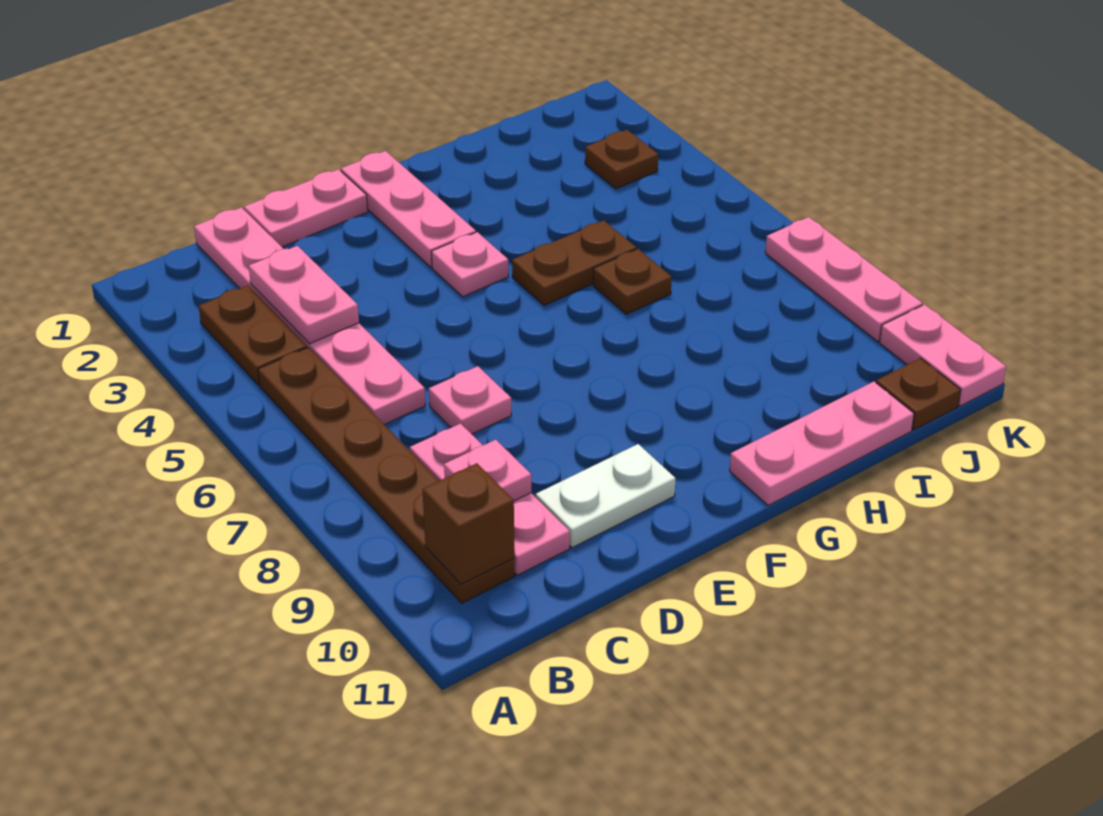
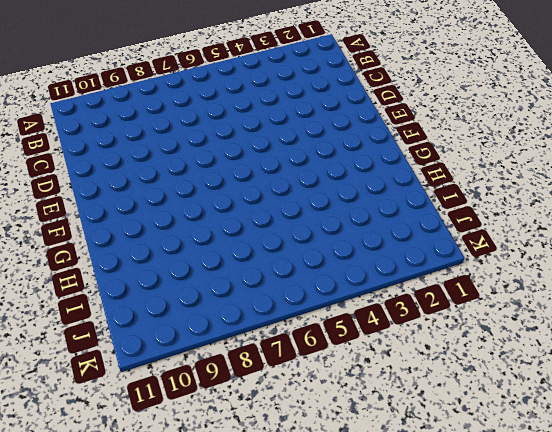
none -> brown 1x2 plate [199,285,307,385]
none -> brown 1x6 plate [258,347,515,603]
none -> pink 1x6 plate [194,208,425,425]

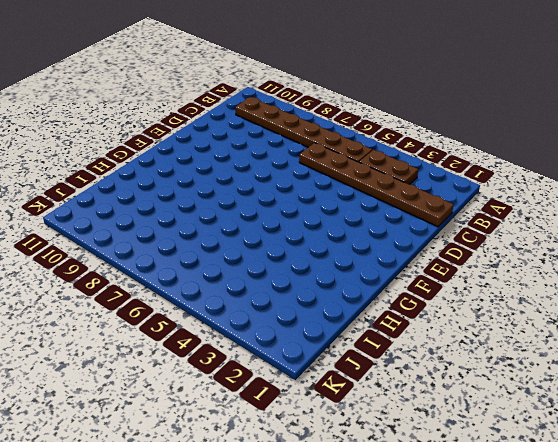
brown 1x6 plate [299,143,454,227] -> pink 1x6 plate [194,208,425,425]
none -> pink 1x3 plate [410,424,570,575]
none -> pink 1x2 plate [244,169,368,247]
none -> pink 1x1 plate [429,366,511,434]

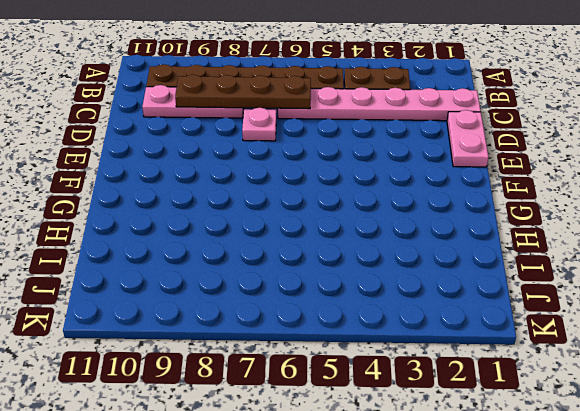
brown 1x4 plate [175,75,311,109] -> pink 1x1 plate [444,440,531,501]
none -> white 1x2 plate [536,444,675,548]
none -> pink 1x3 plate [341,151,476,267]
none -> pink 1x1 plate [431,232,508,297]

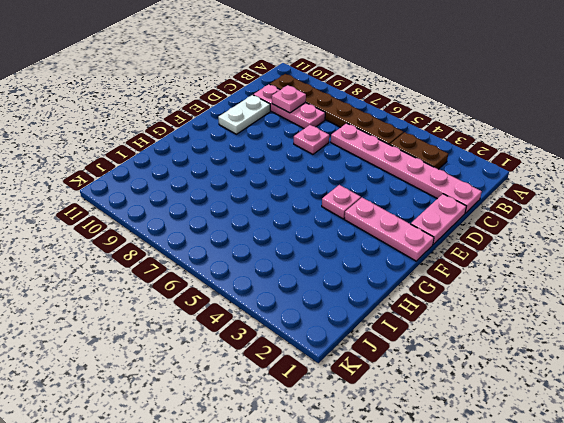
none -> brown 1x2 plate [512,220,636,306]
none -> pink 1x3 plate [730,382,914,505]
none -> brown 1x1 plate [593,249,672,314]

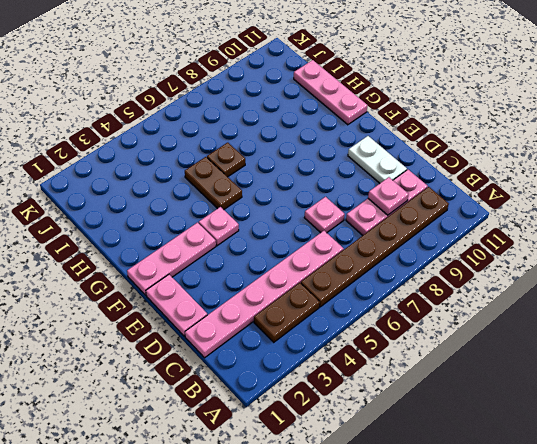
none -> brown 1x1 plate [585,130,658,189]
none -> brown 1x1 plate [876,358,961,430]
none -> pink 1x3 plate [765,217,923,341]

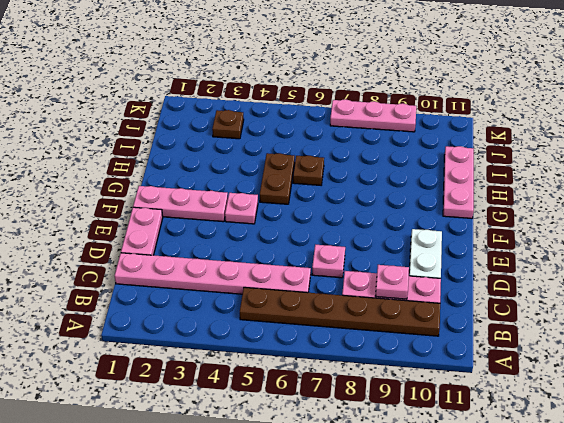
none -> brown 1x2 plate [199,285,307,385]
none -> brown 1x1 plate [876,358,961,430]
none -> pink 1x2 plate [880,305,1006,406]

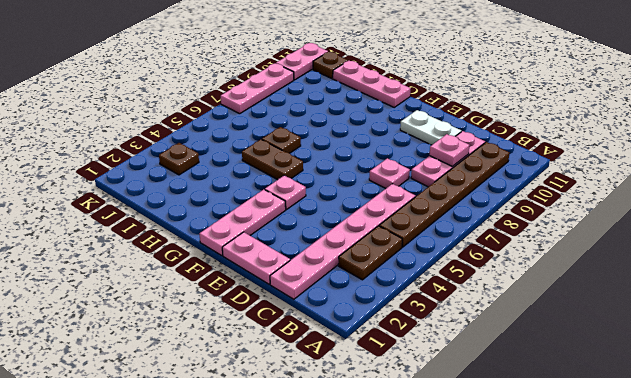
none -> brown 1x1 brick [422,463,515,584]
none -> pink 1x2 plate [249,246,359,344]

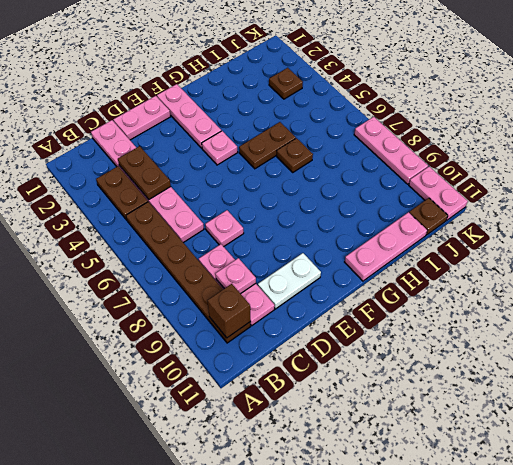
brown 1x2 plate [118,146,171,199] -> pink 1x2 plate [249,246,359,344]

